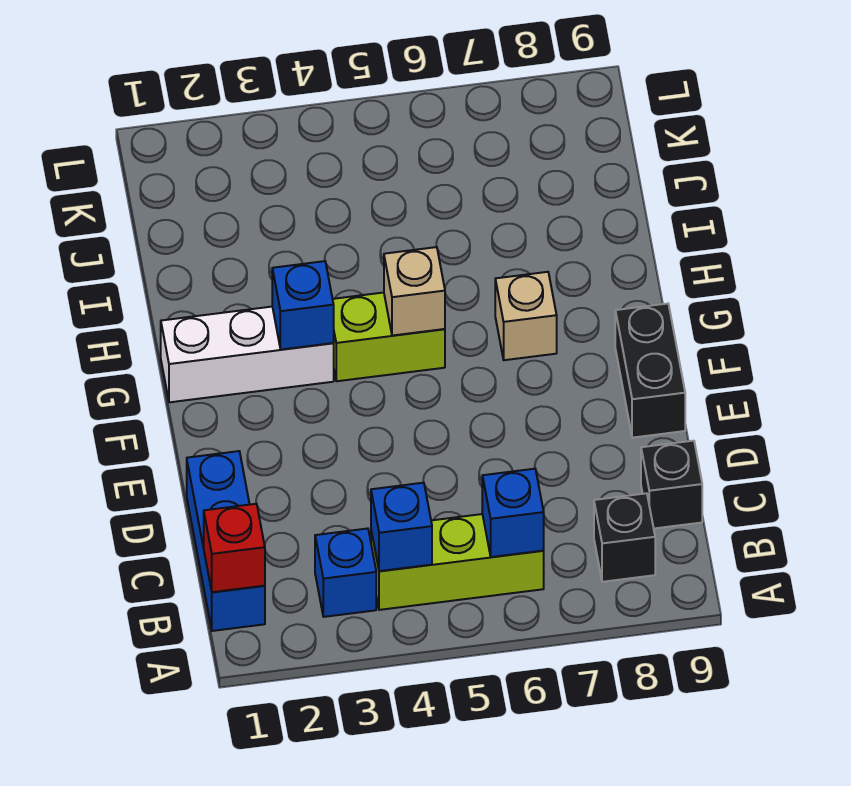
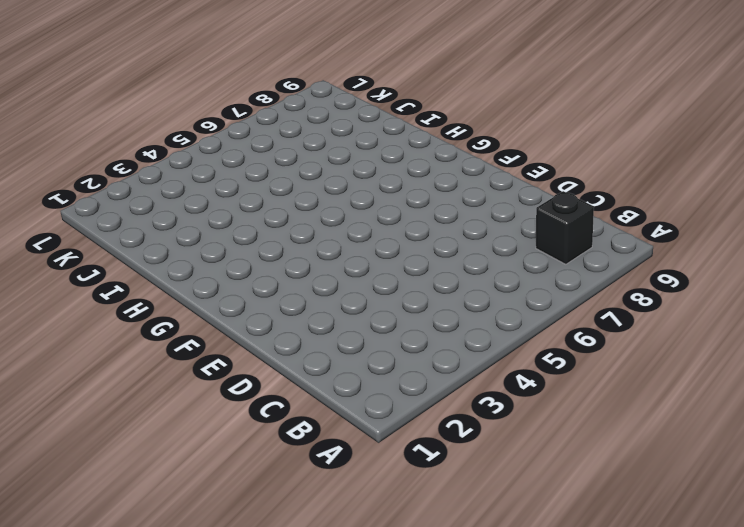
none -> blue 1x3 brick [187,451,265,631]
none -> blue 1x1 brick [315,528,376,617]
none -> lime 1x3 brick [371,514,544,610]

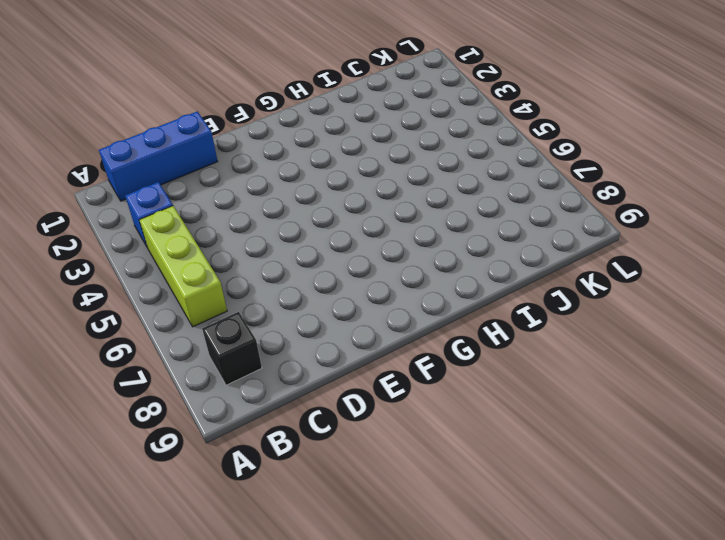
none -> black 1x1 brick [641,441,702,528]
none -> black 1x2 brick [615,304,685,438]
none -> white 1x3 brick [161,307,334,402]

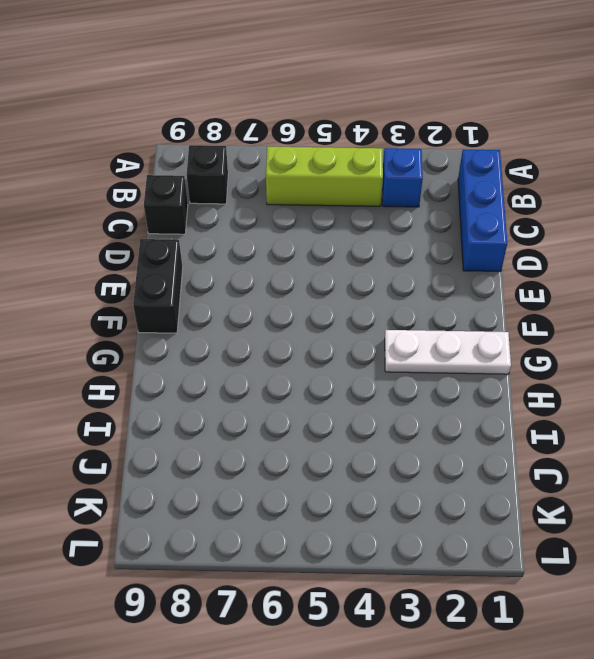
white 1x3 plate [385,330,511,374] -> white 1x3 brick [161,307,334,402]
none -> lime 1x2 brick [333,293,445,381]
none -> tan 1x1 brick [495,272,557,360]
none -> red 1x1 brick [204,504,265,592]

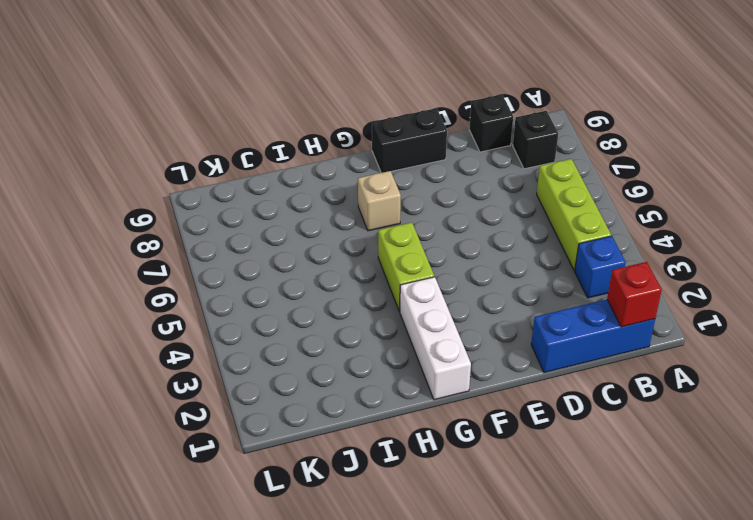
none -> blue 1x1 brick [371,482,432,571]
none -> blue 1x1 brick [482,469,544,557]
none -> blue 1x1 brick [272,261,334,350]

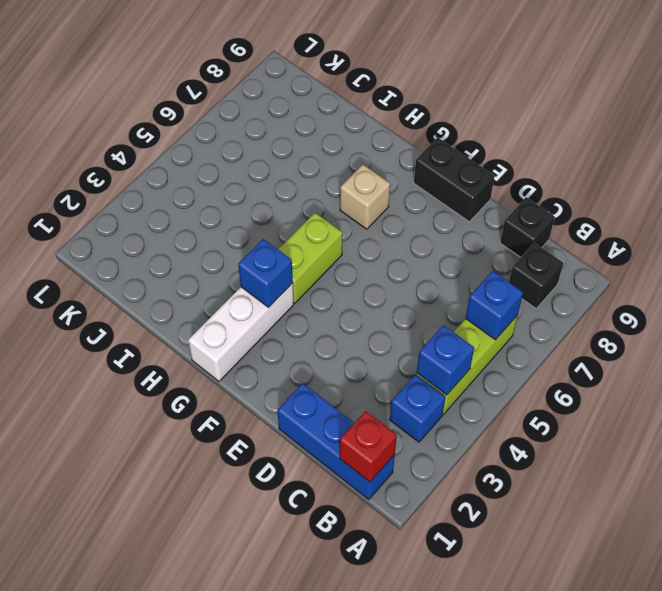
none -> tan 1x1 brick [384,247,445,336]

